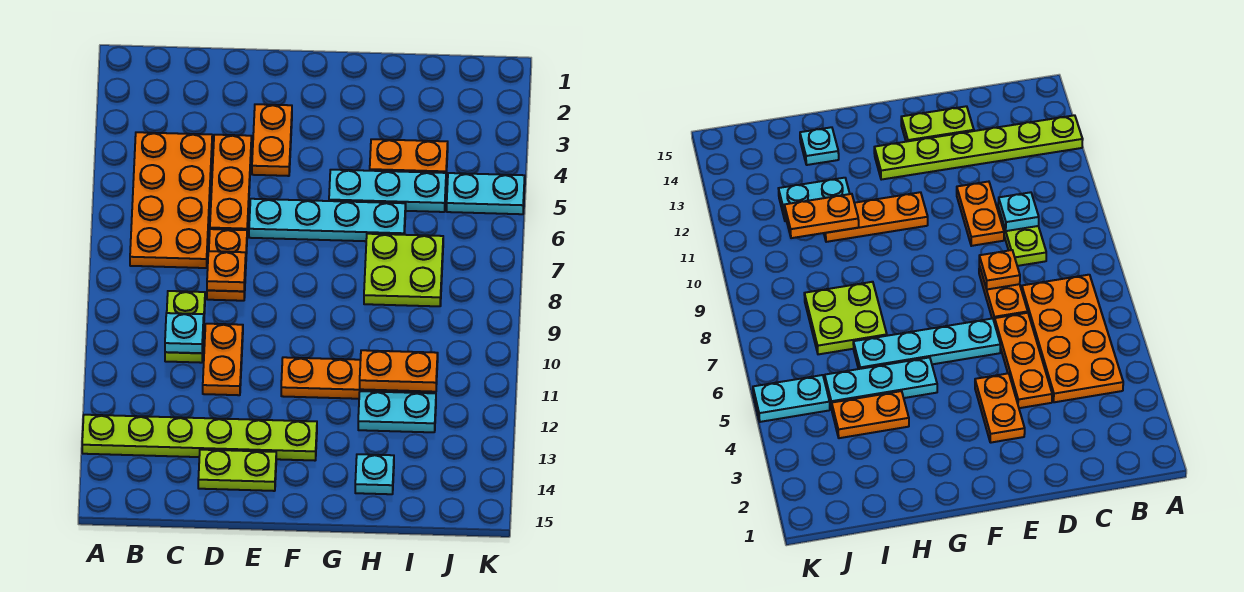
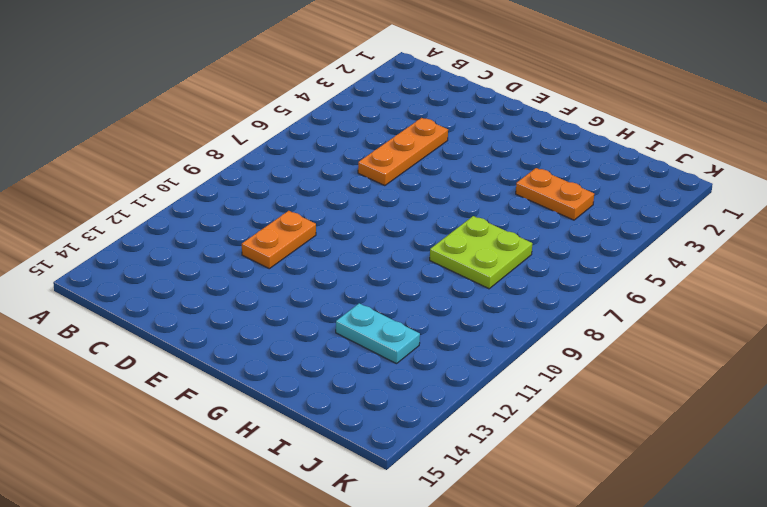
none -> lime 1x6 plate [82,415,317,461]
none -> orange 2x4 plate [130,132,212,268]
none -> lime 1x2 plate [165,291,205,363]

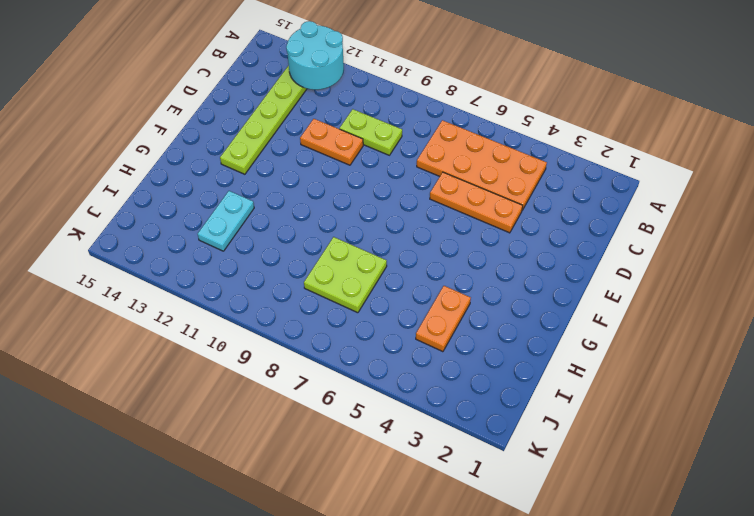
cyan 2x2 round brick [286,21,344,90] -> none
none -> orange 1x2 plate [207,229,247,301]
none -> lime 1x2 plate [198,450,276,491]
none -> orange 1x2 plate [252,104,292,176]

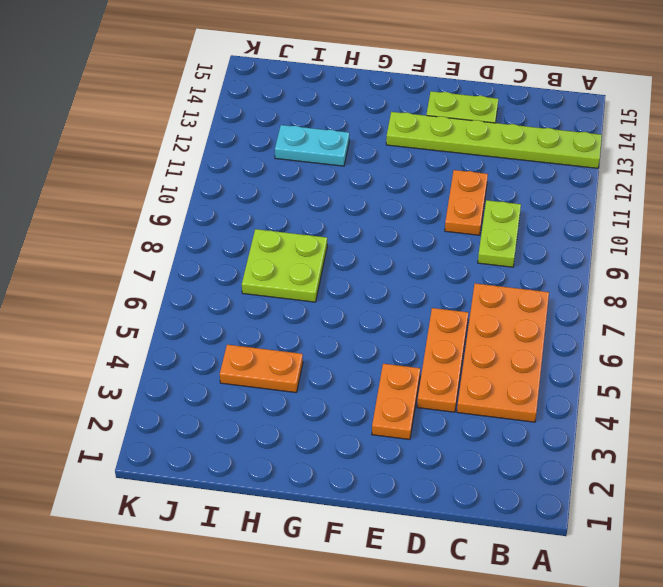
none -> orange 1x2 plate [207,229,247,301]
none -> cyan 1x4 plate [249,199,406,241]
none -> orange 1x3 plate [281,357,397,399]

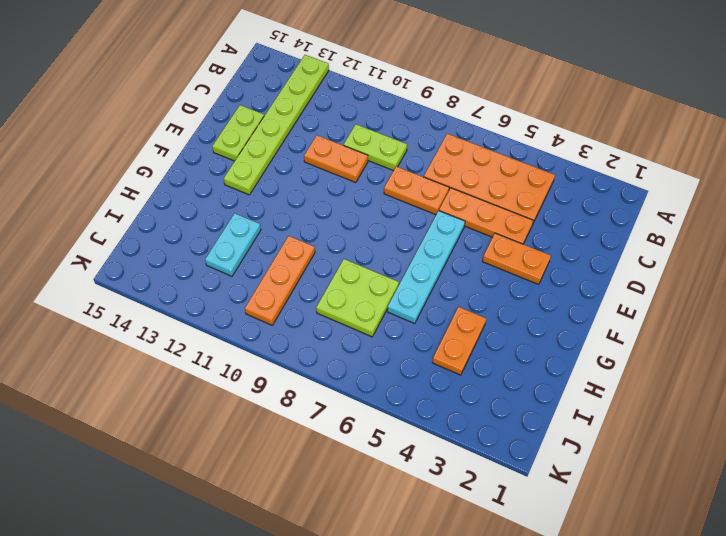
orange 1x3 plate [245,236,315,325] -> orange 1x3 plate moved to [281,357,397,399]
none -> cyan 1x3 plate [329,170,446,212]
none -> cyan 1x1 plate [355,454,394,494]
none -> cyan 1x2 plate [447,173,525,214]

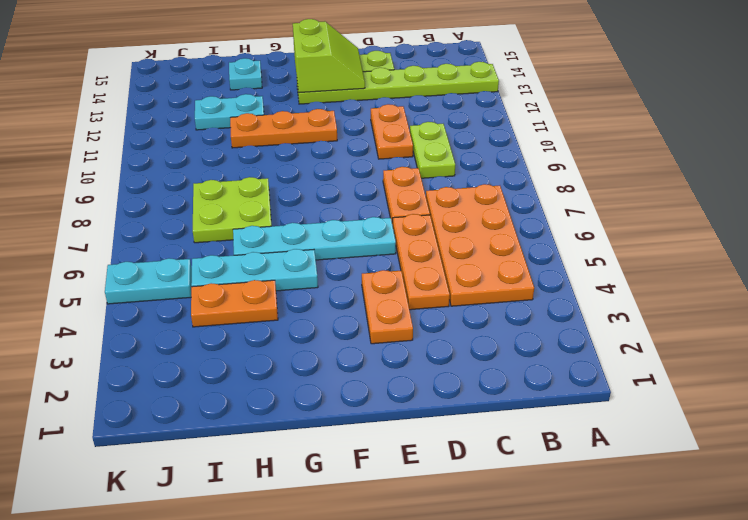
lime 2x2 slope [293,19,365,93] -> none
none -> cyan 1x1 plate [165,313,204,353]
none -> orange 1x1 plate [207,251,246,291]
none -> orange 1x2 plate [360,350,438,392]

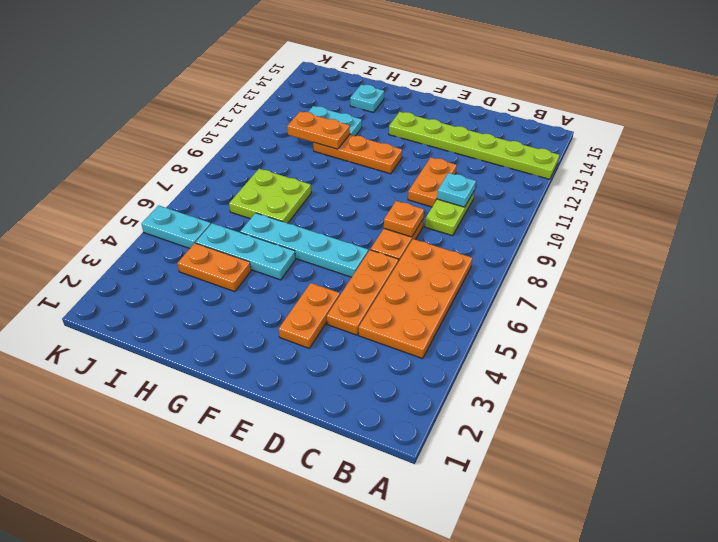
none -> lime 1x2 plate [198,450,276,491]

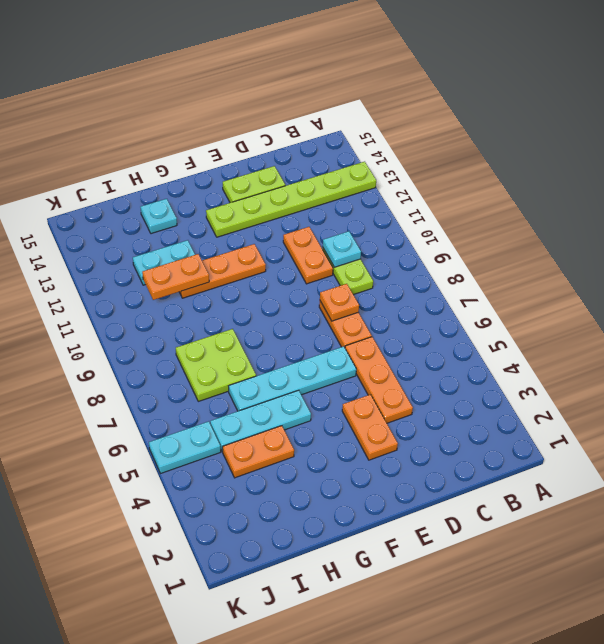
none -> orange 2x4 plate [130,132,212,268]

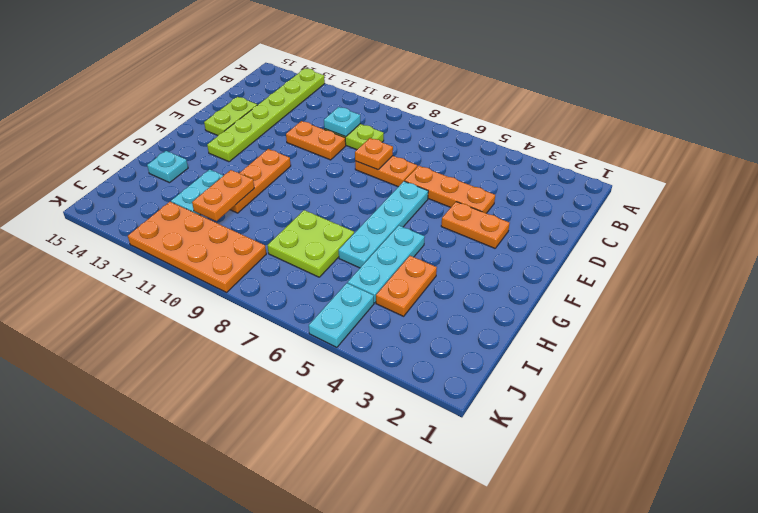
orange 2x4 plate [128,202,266,292] -> orange 2x4 plate moved to [130,132,212,268]

